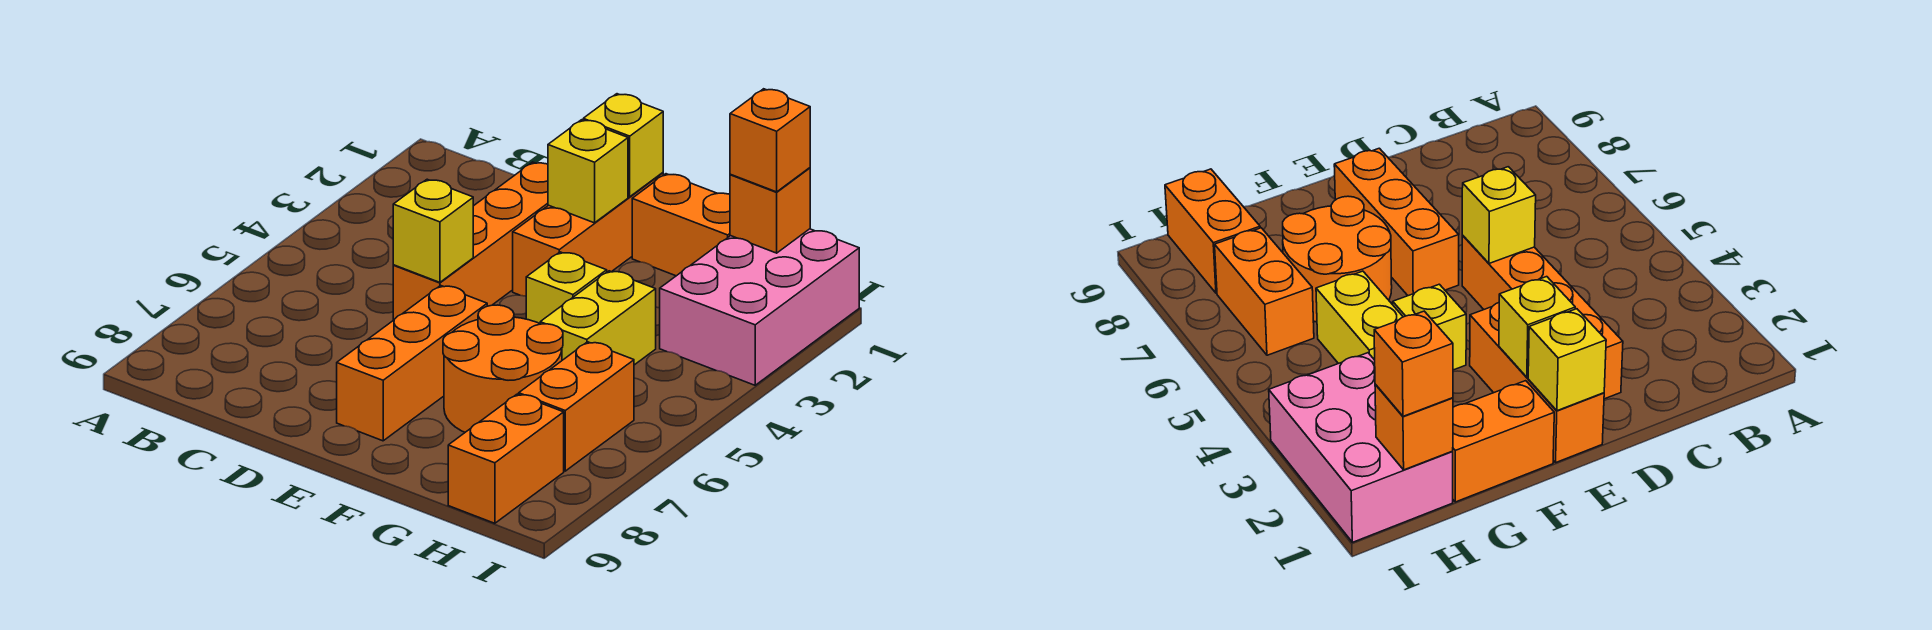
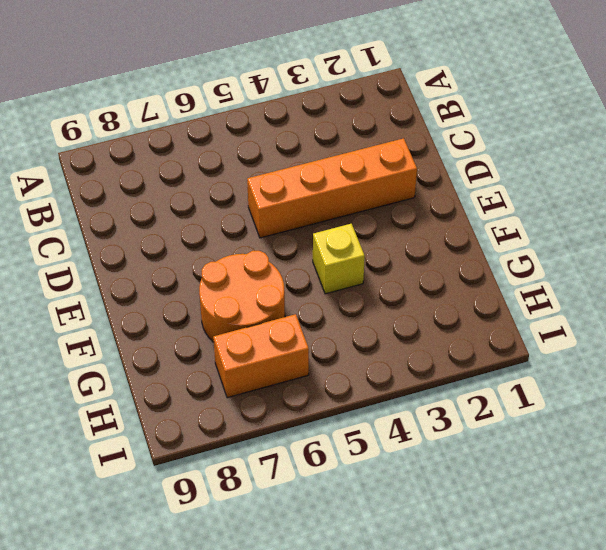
none -> orange 1x3 brick [513,173,663,296]
none -> orange 1x3 brick [337,285,487,441]
none -> orange 1x2 brick [632,174,730,276]

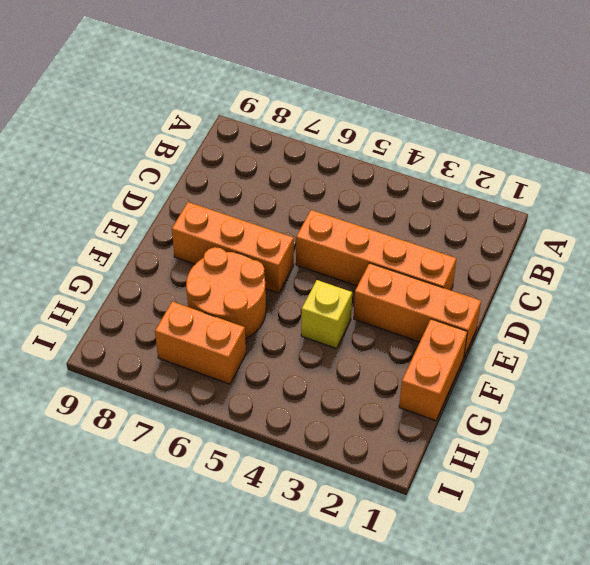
none -> yellow 1x2 brick [540,271,656,365]
none -> pink 2x3 brick [660,229,859,385]
none -> orange 1x2 brick [448,394,564,523]

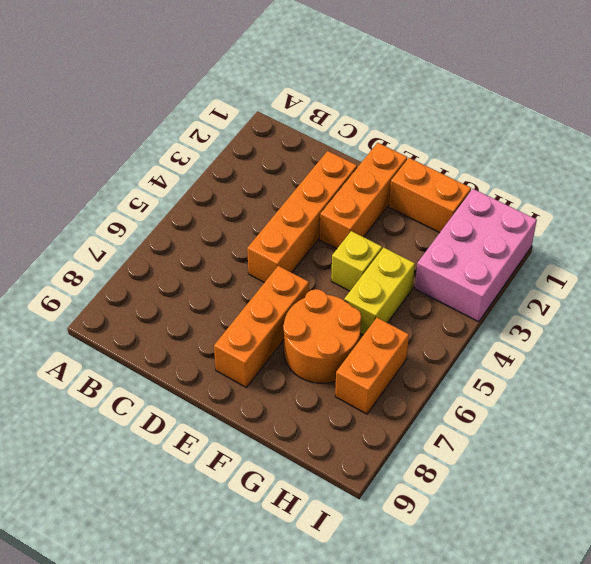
none -> orange 1x2 brick [448,394,564,523]
none -> yellow 1x1 brick [393,179,473,282]
none -> yellow 1x1 brick [583,94,663,197]

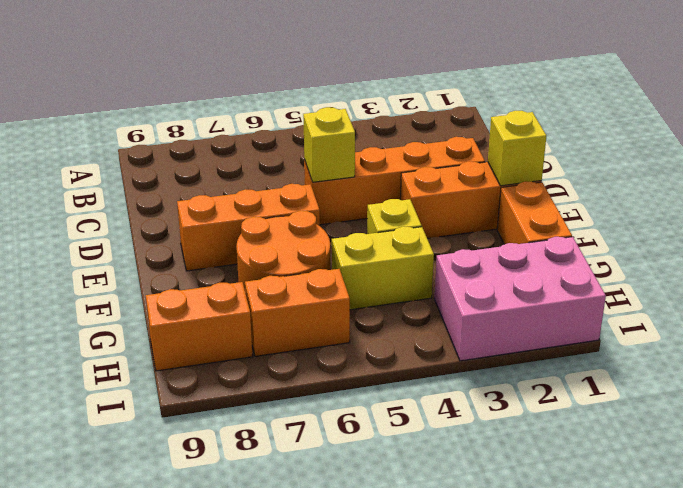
none -> yellow 1x1 brick [548,120,628,223]
none -> orange 1x1 brick [730,168,810,253]
none -> orange 1x1 brick [730,89,810,192]

